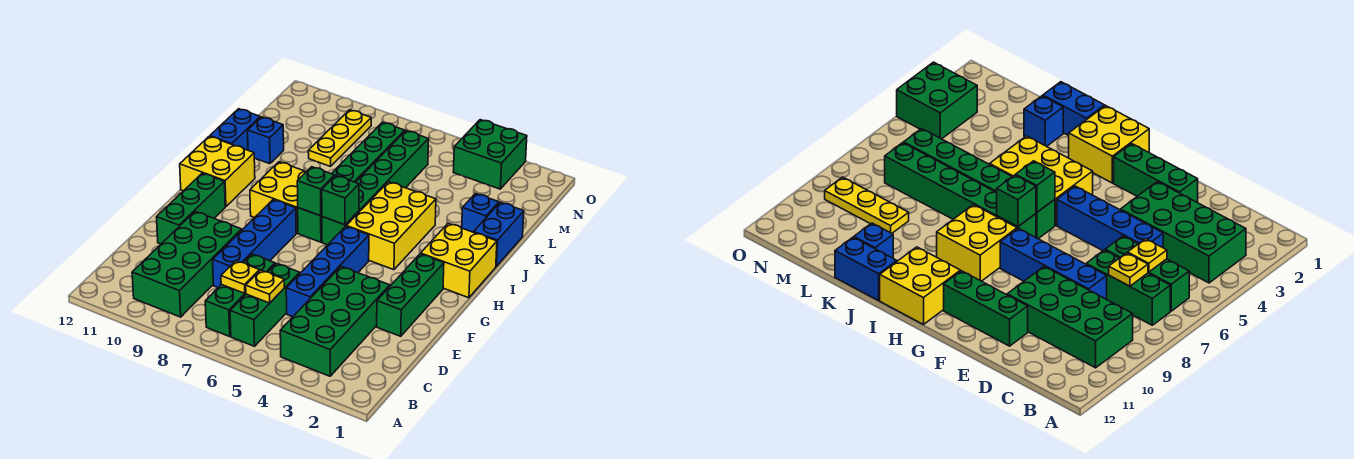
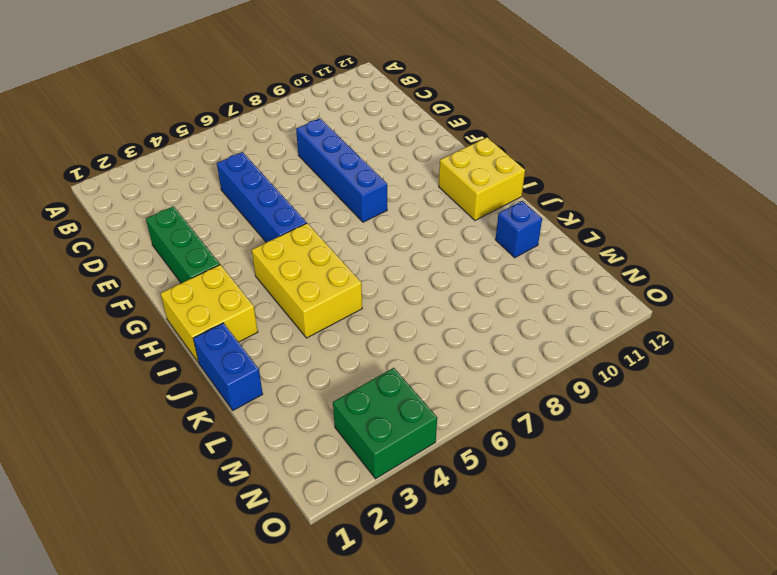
none -> green 2x4 brick [280,267,390,376]
none -> green 1x3 brick [230,263,300,346]
none -> green 1x3 brick [205,254,275,336]

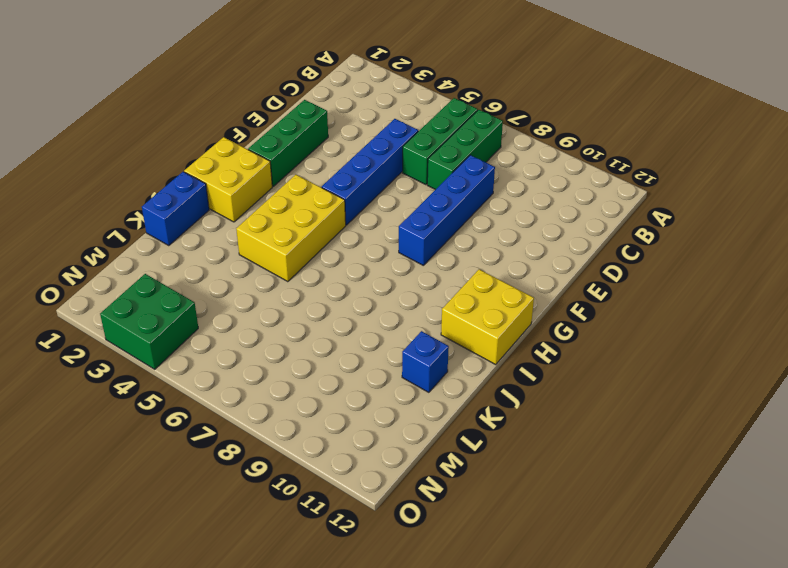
none -> green 2x4 brick [280,267,390,376]
none -> green 2x4 brick [132,212,242,317]
none -> green 1x3 brick [157,173,225,244]

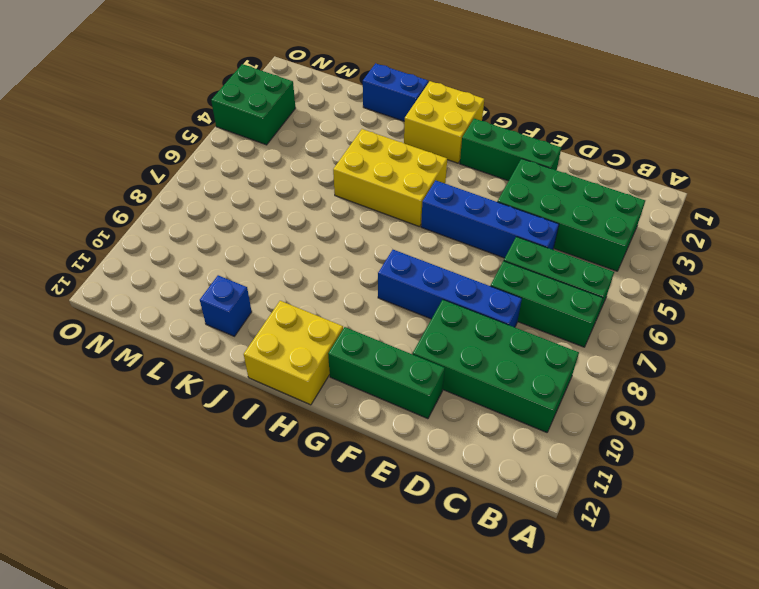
none -> green 1x6 brick [322,131,429,245]
none -> green 1x6 brick [298,122,405,242]
none -> yellow 2x2 brick [250,162,306,233]

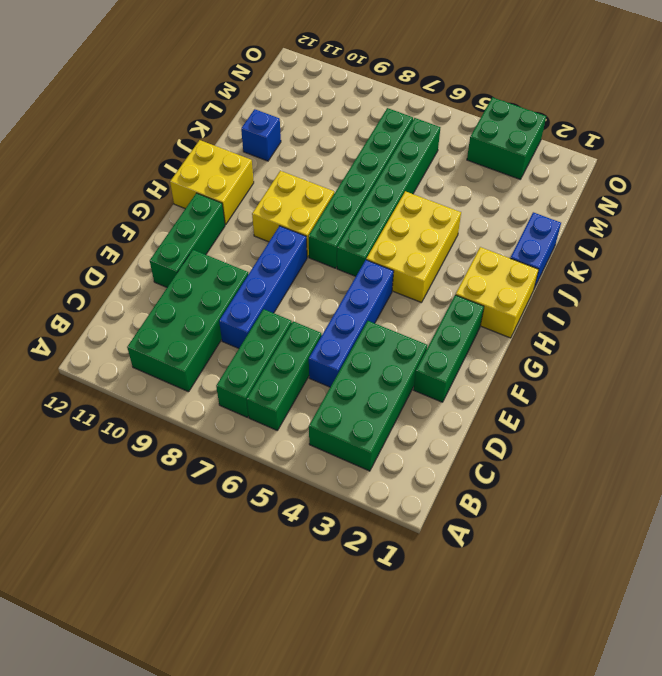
none -> blue 1x2 brick [210,109,260,150]
none -> blue 1x1 brick [462,194,499,232]
none -> yellow 1x3 plate [308,110,371,166]

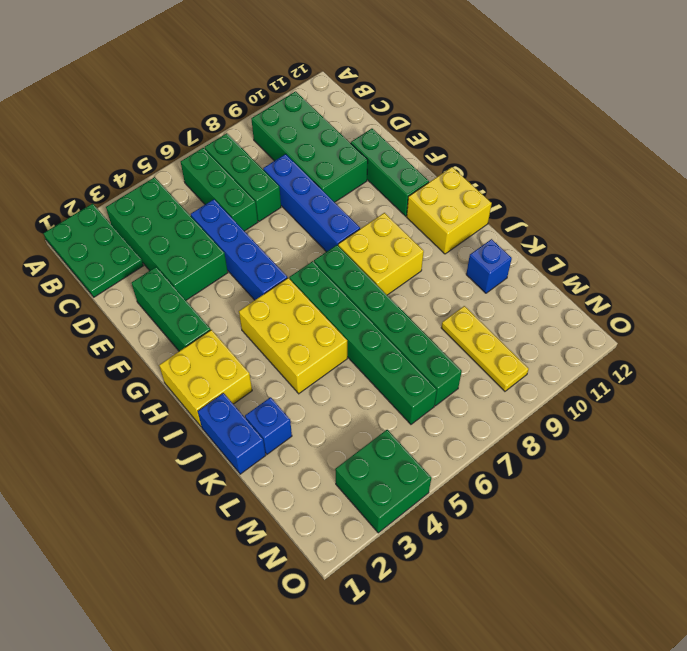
green 2x3 plate [43,203,143,297] -> none
none -> blue 1x2 brick [210,109,260,150]
none -> yellow 1x1 plate [246,270,284,303]
none -> yellow 1x1 plate [221,261,259,293]

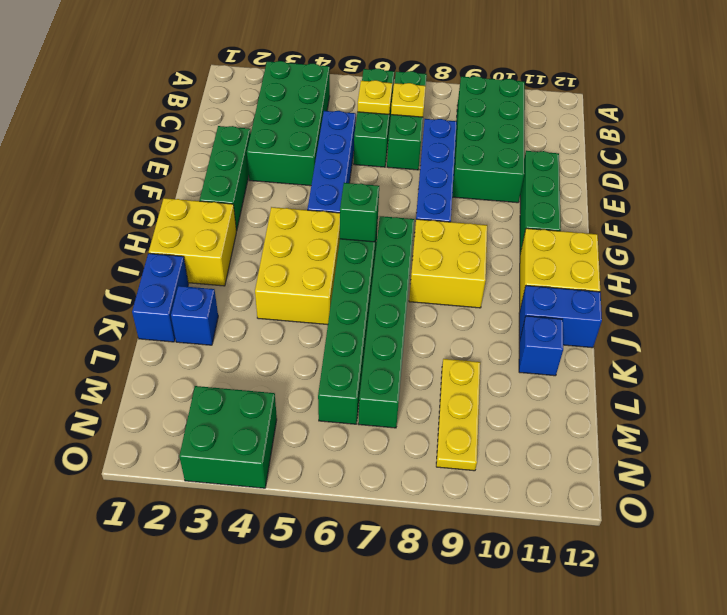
blue 1x2 brick [519,286,602,348] -> blue 1x2 brick turned to [210,109,260,150]
none -> green 1x1 brick [297,167,335,216]

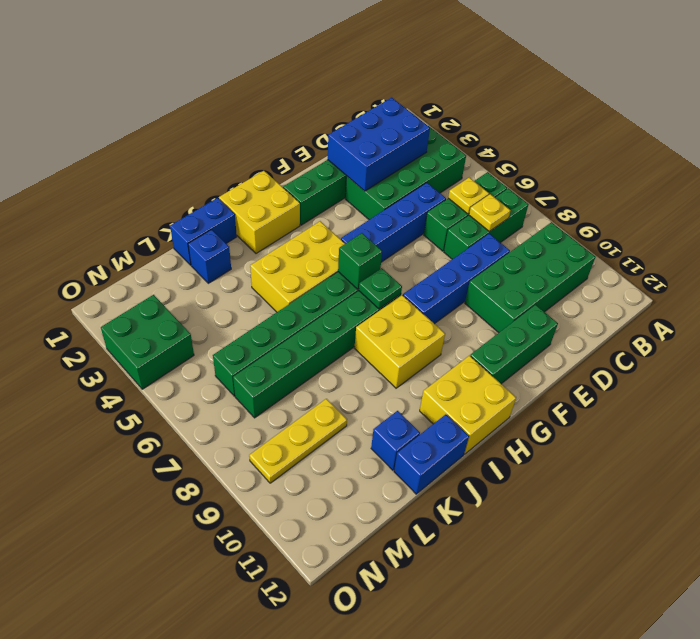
blue 2x3 brick [328,98,430,191] -> none
green 1x1 plate [359,268,402,309] -> green 1x1 brick [297,167,335,216]

